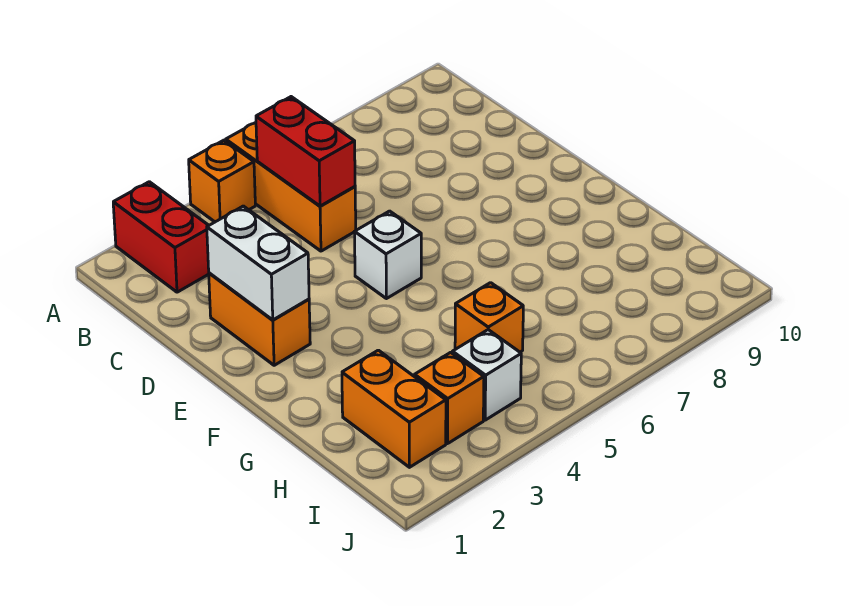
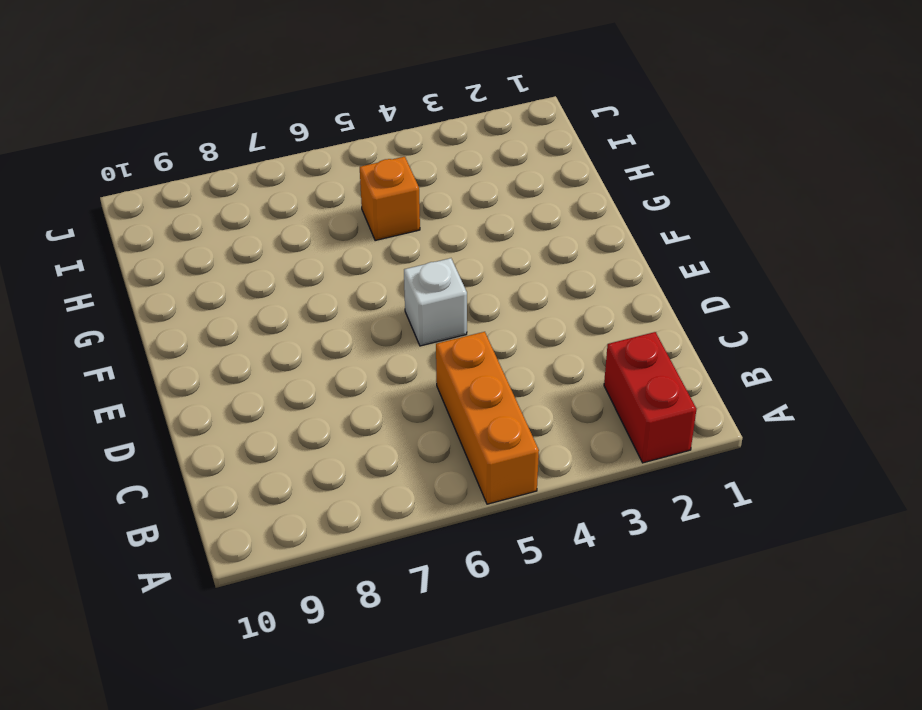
none -> orange 1x1 brick [189,140,255,222]
none -> orange 1x2 brick [209,273,310,365]

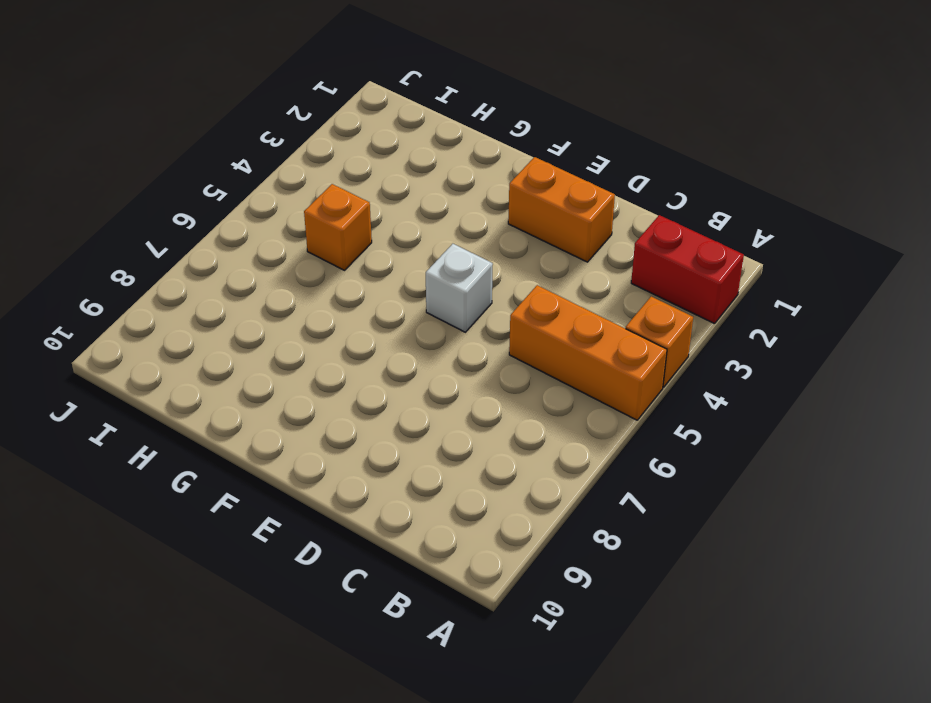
none -> orange 1x2 brick [342,350,446,467]
none -> orange 1x1 brick [415,352,484,444]

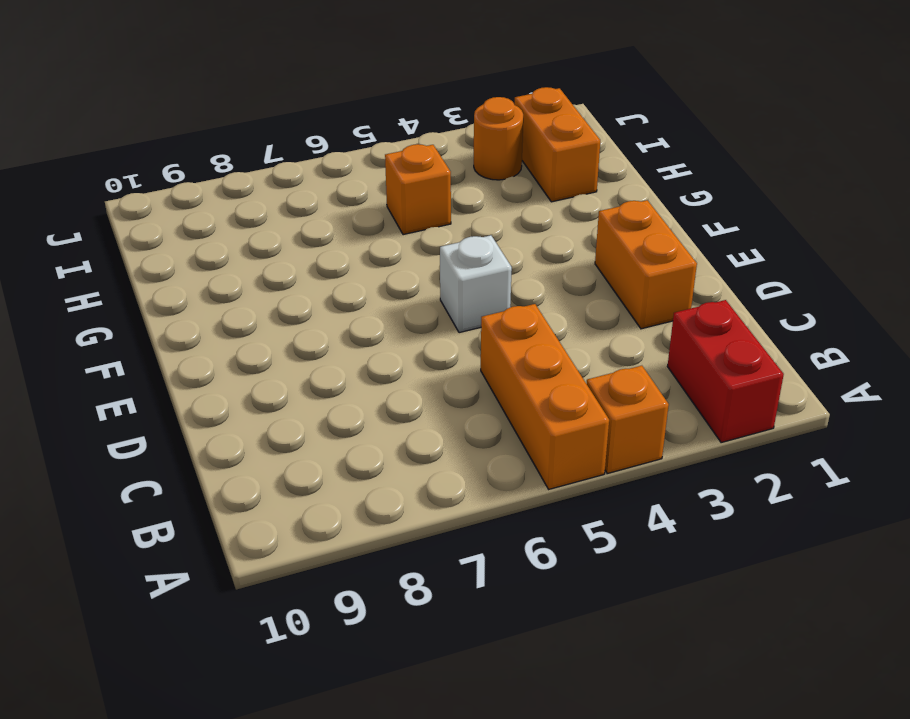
orange 1x1 round brick [474,97,523,180] -> orange 1x1 brick [415,352,484,444]
none -> white 1x1 brick [452,330,521,420]
none -> red 1x2 brick [256,97,355,206]

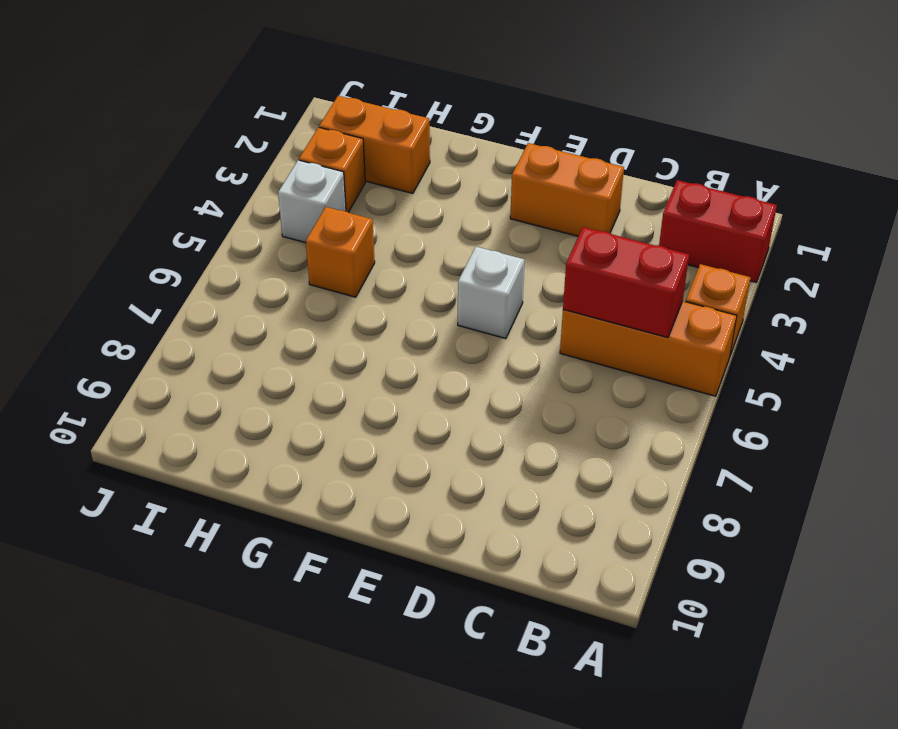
none -> white 1x2 brick [207,206,309,320]

